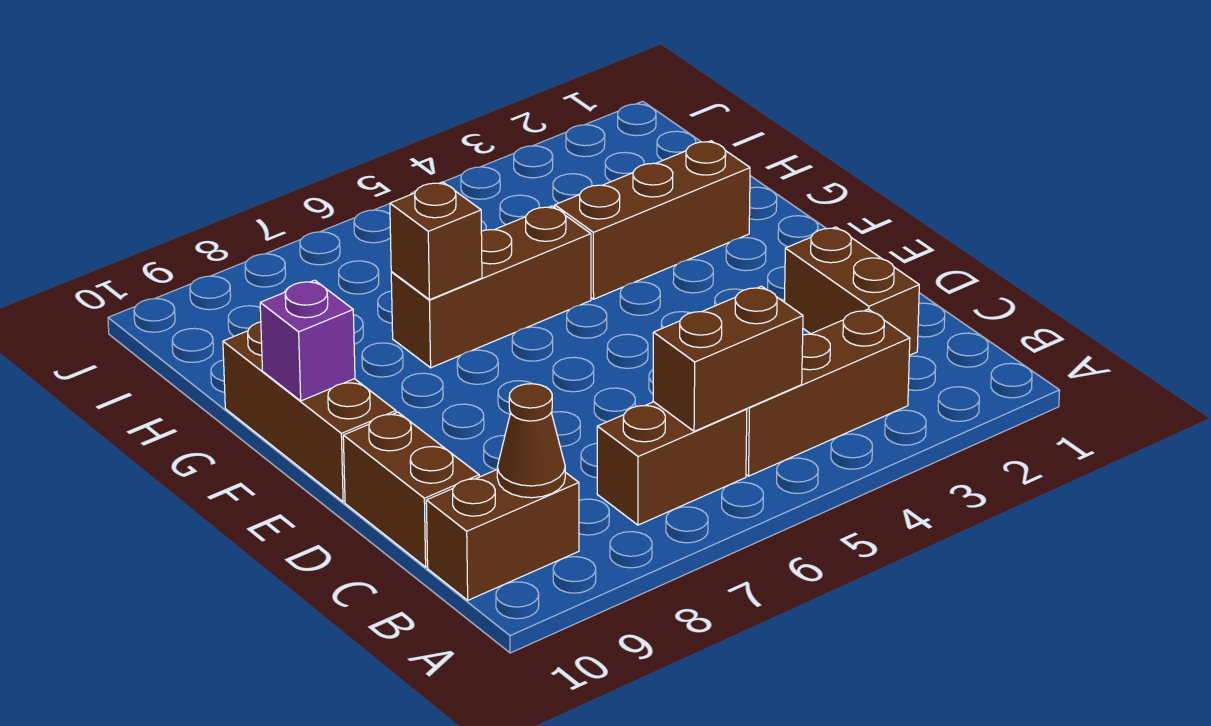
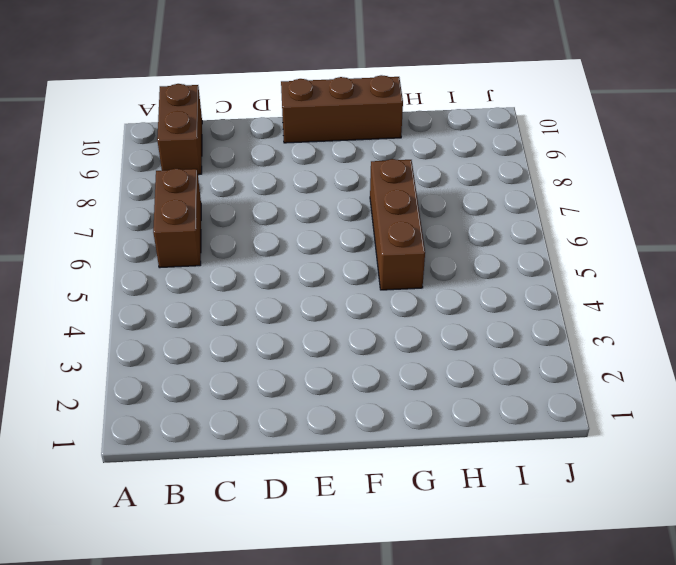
none -> brown 1x3 brick [746,309,910,476]
none -> brown 1x2 brick [785,227,919,355]
none -> brown 1x2 brick [343,412,479,567]

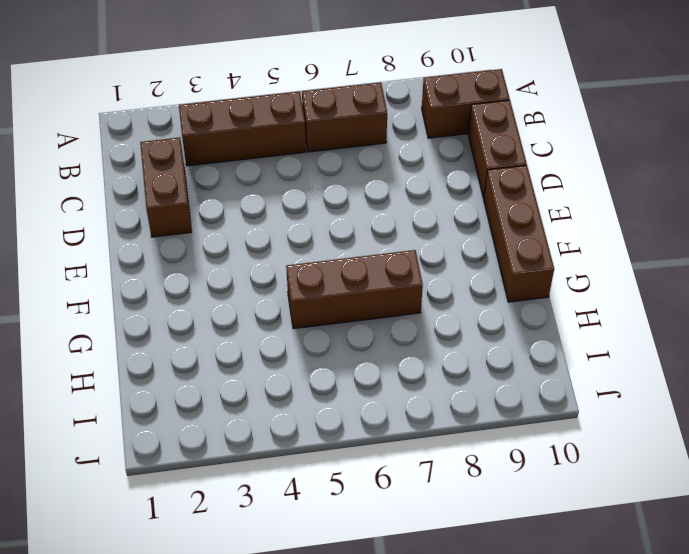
none -> brown 1x3 brick [555,141,750,299]
none -> brown 1x2 brick [653,286,803,431]
none -> brown 1x1 cone [497,384,565,498]

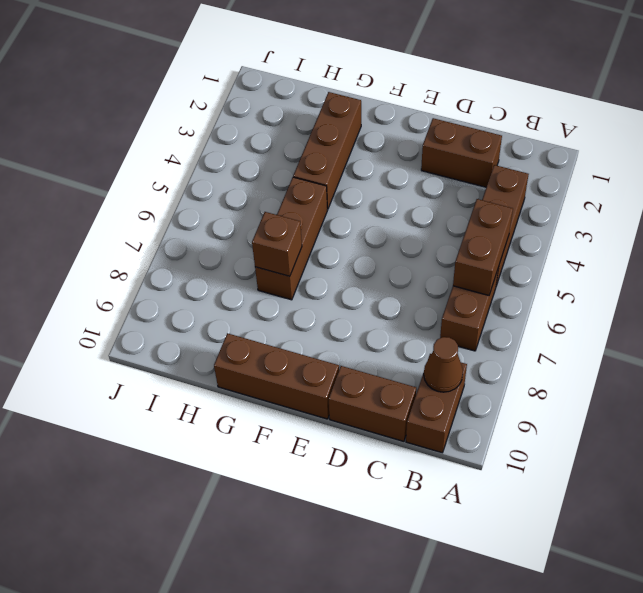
none -> purple 1x1 brick [260,280,355,401]

